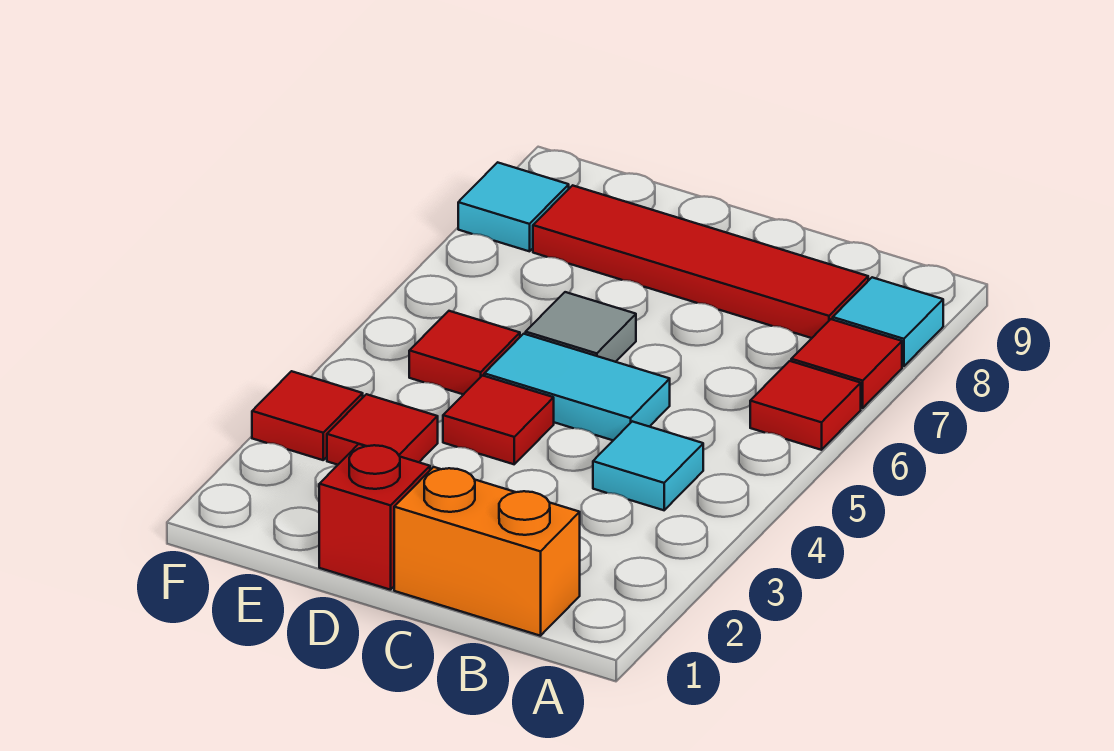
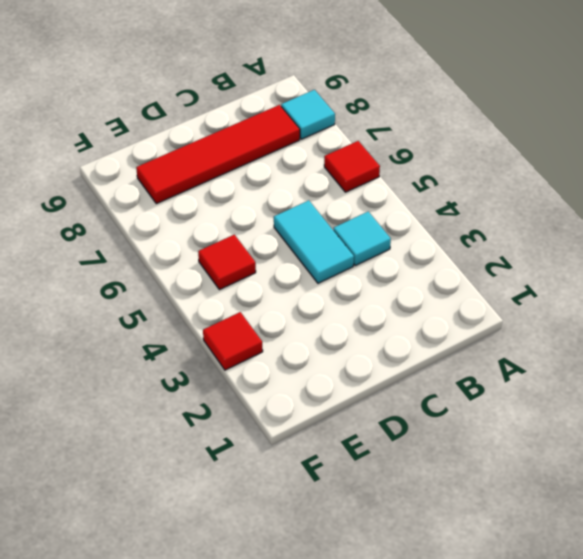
cyan 1x2 tile [274,200,354,283] -> cyan 1x2 tile turned to [484,334,670,440]
none -> red 1x1 tile [791,319,902,408]
none -> orange 1x2 brick [394,467,580,636]
none -> red 1x1 brick [319,444,430,590]

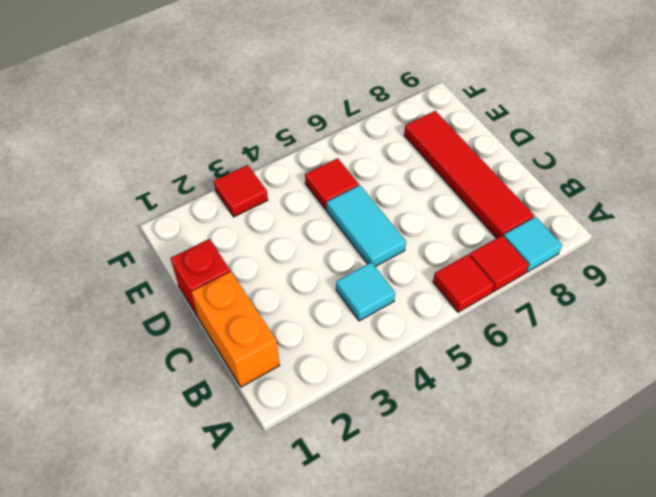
none -> red 1x1 tile [443,376,554,464]
none -> grey 1x1 tile [526,292,636,362]
none -> red 1x1 tile [327,394,438,465]

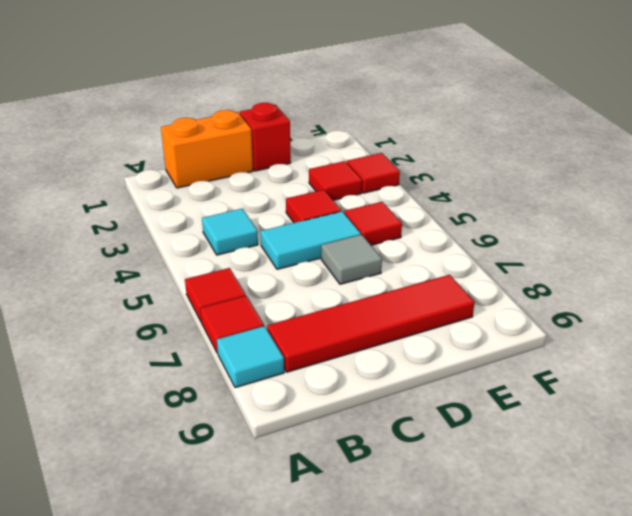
none -> cyan 1x1 tile [458,162,569,251]

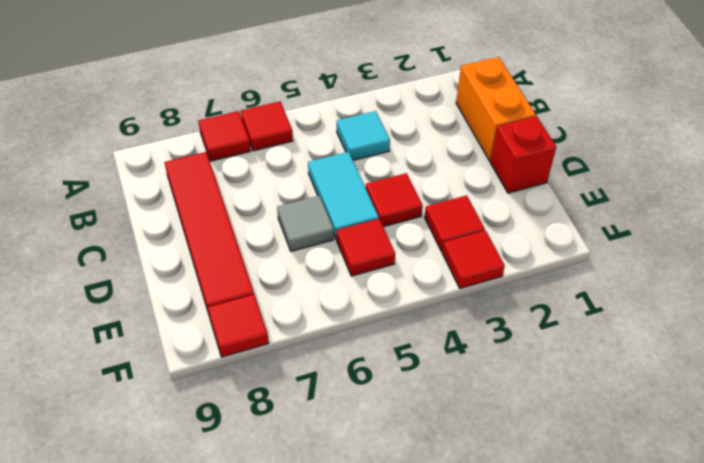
red 1x1 tile [207,294,269,357] -> cyan 1x1 tile [458,162,569,251]
none -> cyan 1x1 tile [833,277,943,366]

